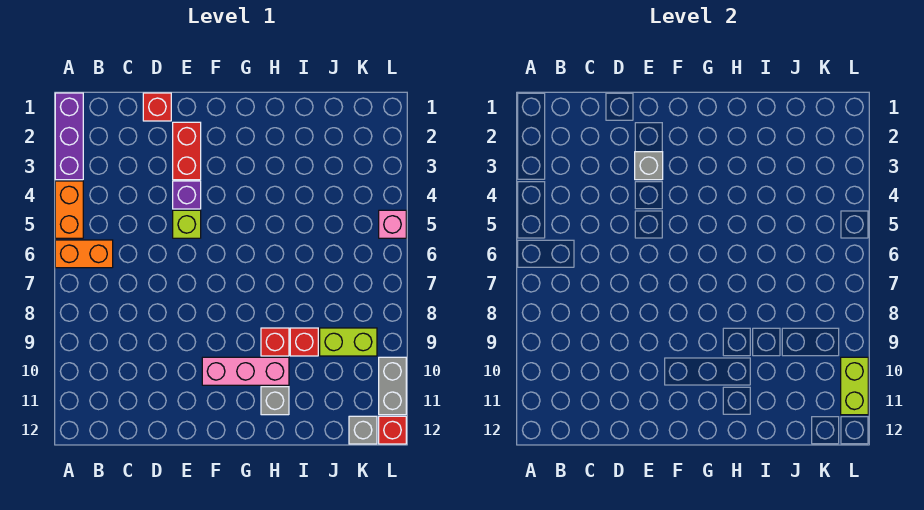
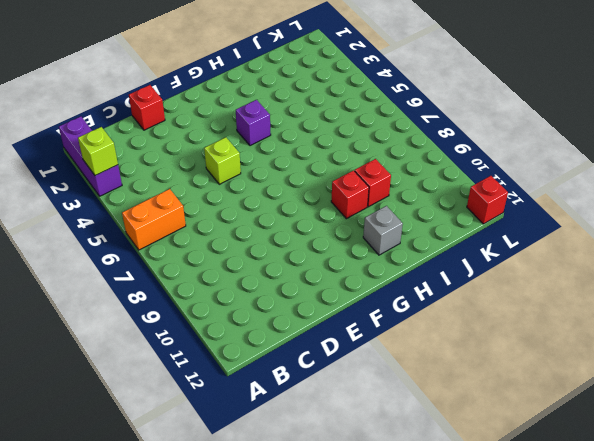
lime 1x1 brick [78,127,118,176] -> none
purple 1x1 brick [236,100,271,146] -> purple 1x1 brick moved to [173,181,201,209]
none -> orange 1x2 brick [55,181,83,238]
none -> red 1x2 brick [173,122,201,180]
none -> pink 1x3 brick [202,357,289,385]

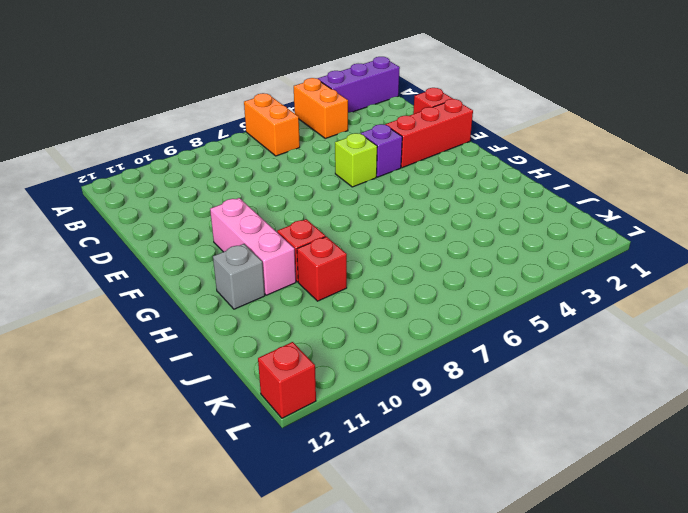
orange 1x2 brick [294,78,348,138] -> orange 1x2 brick turned to [55,181,83,238]
red 1x3 brick [385,99,473,168] -> red 1x2 brick [173,122,201,180]
none -> lime 1x2 brick [320,328,377,356]
none -> grey 1x1 brick [349,416,377,444]
none -> pink 1x1 brick [379,210,406,238]

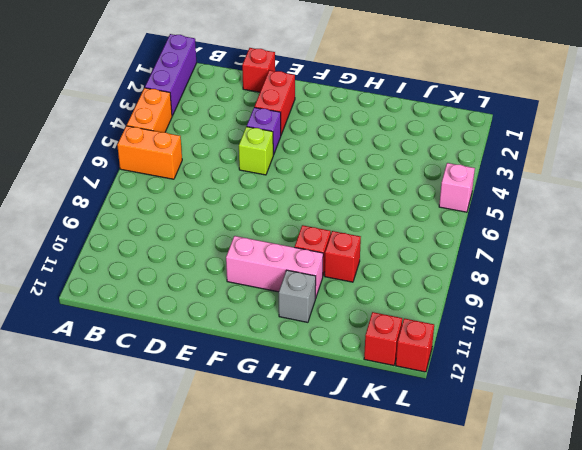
red 1x1 brick [364,312,402,366] -> grey 1x1 brick [349,416,377,444]
none -> lime 1x2 brick [320,328,377,356]
none -> grey 1x2 brick [379,357,406,415]
none -> grey 1x1 brick [635,152,663,180]

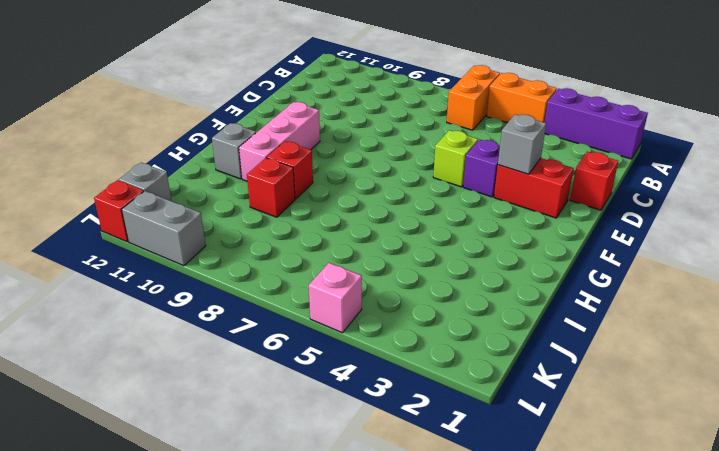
none -> lime 1x2 brick [320,328,377,356]
none -> lime 1x2 brick [841,357,868,415]

